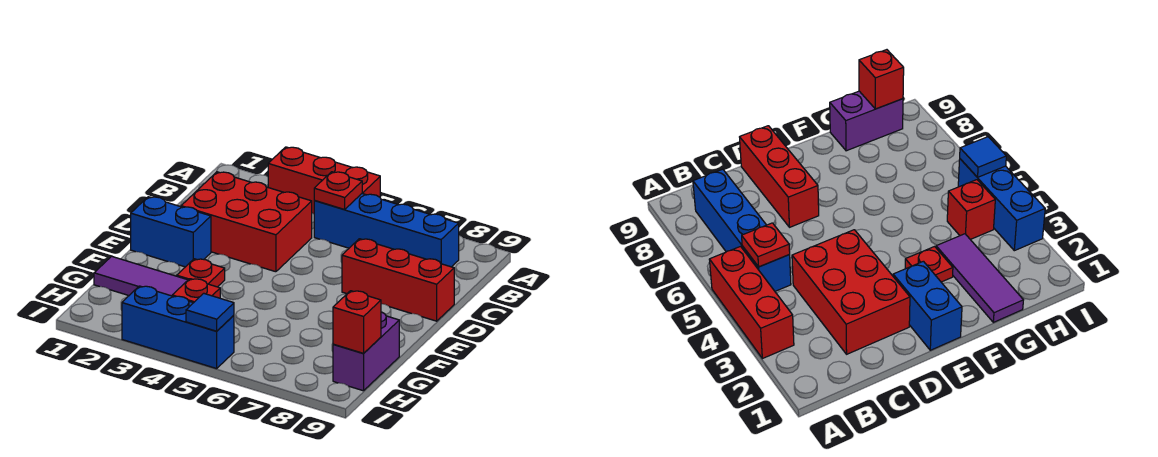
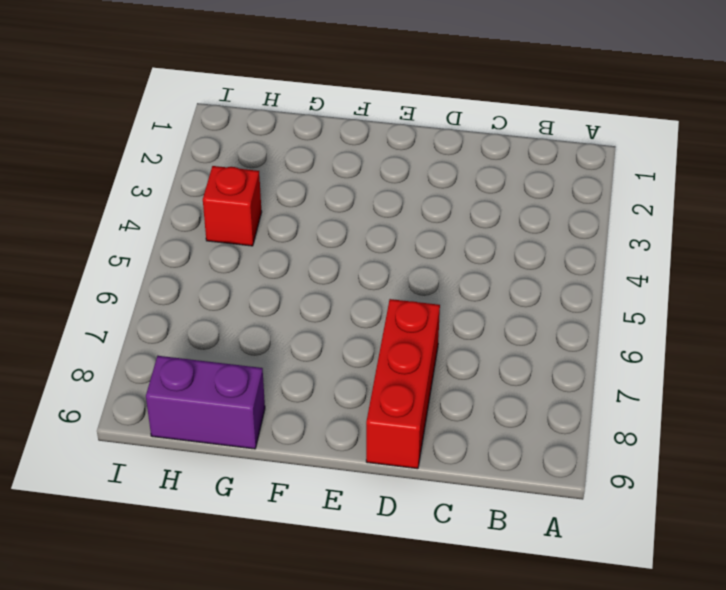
none -> red 1x3 brick [268,147,380,214]
none -> blue 1x4 brick [314,194,459,267]
none -> red 2x3 brick [181,172,312,272]

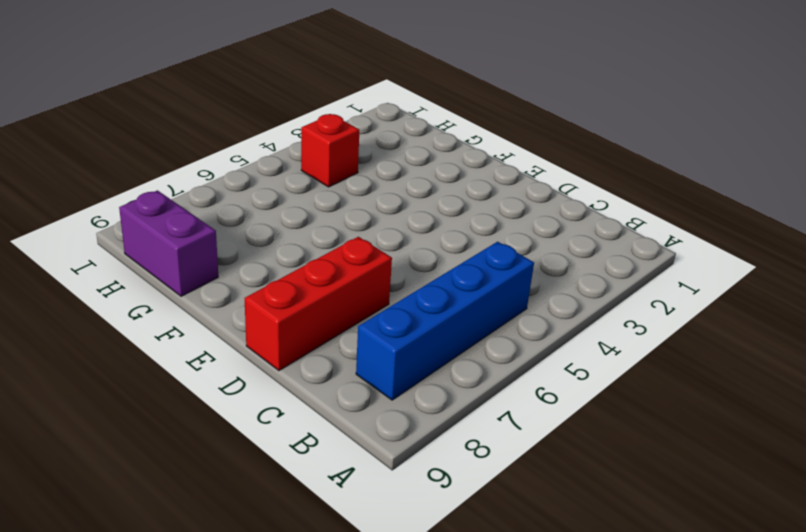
none -> red 1x3 brick [268,147,380,214]
none -> red 2x3 brick [181,172,312,272]
none -> blue 1x2 brick [131,197,211,267]

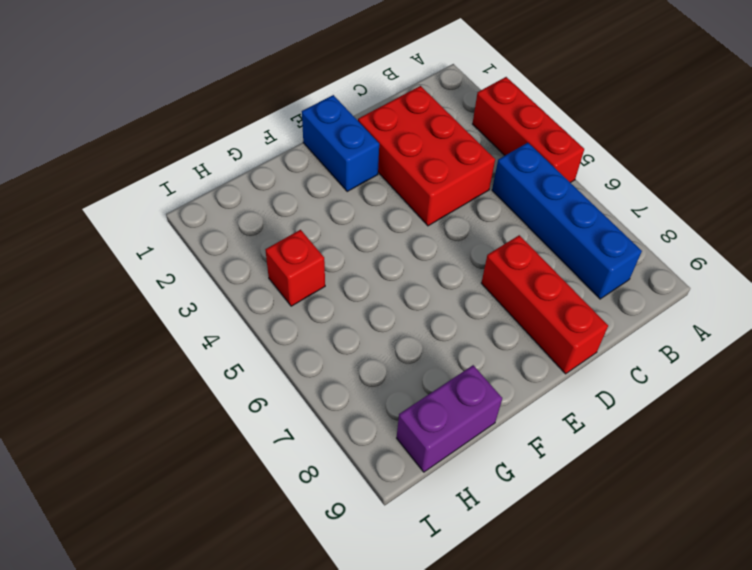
none -> red 1x1 plate [177,259,225,287]
none -> purple 1x3 tile [94,256,188,296]
none -> blue 1x3 brick [122,286,234,369]

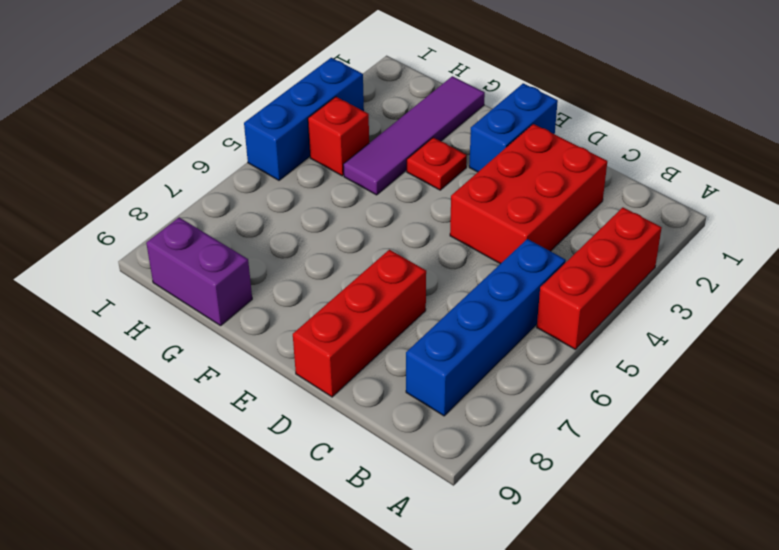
purple 1x4 tile [343,76,485,195] -> purple 1x3 tile [94,256,188,296]
none -> red 1x1 plate [314,172,362,210]
none -> red 1x1 brick [333,291,381,353]
none -> blue 1x1 tile [186,293,234,331]

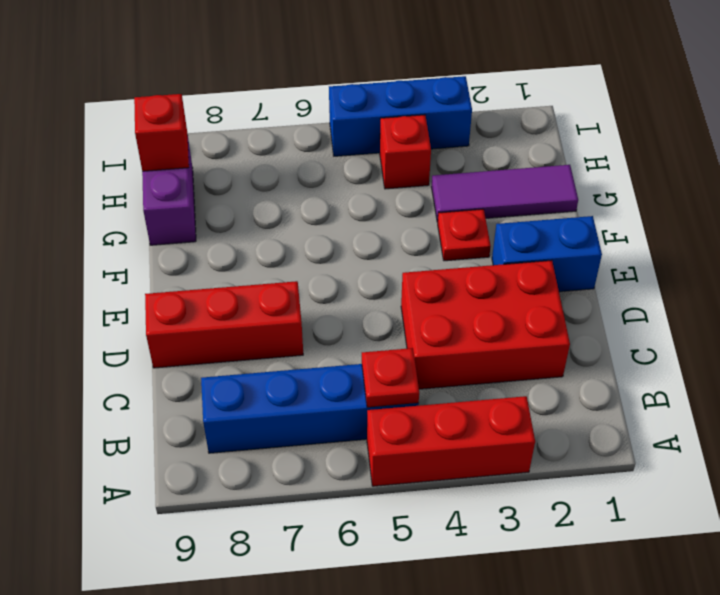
none -> blue 1x1 tile [186,293,234,331]

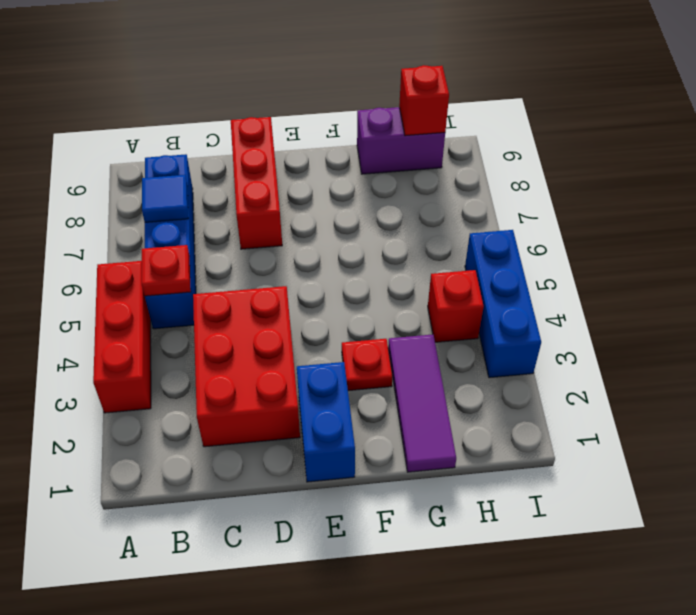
blue 1x1 tile [142,175,188,222] -> blue 1x1 tile moved to [186,293,234,331]

